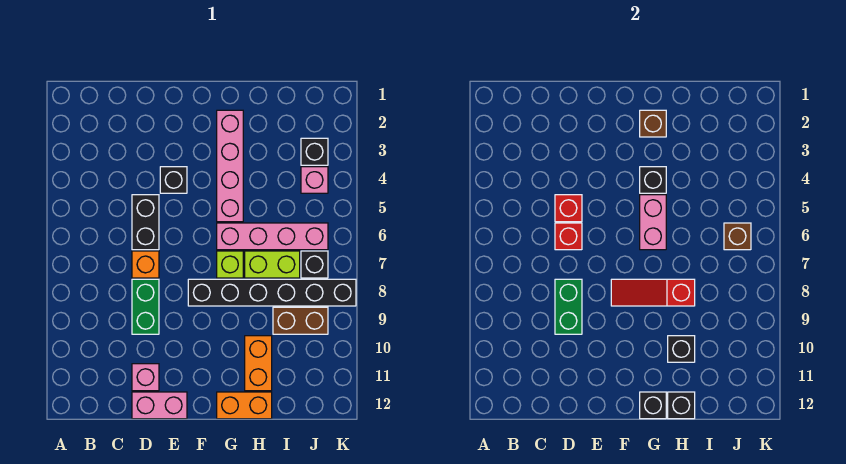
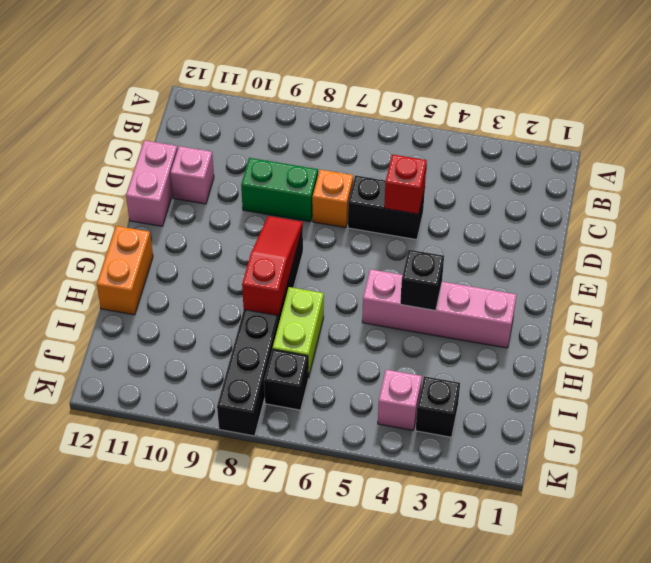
none -> black 1x1 brick [160,167,187,193]
none -> pink 1x4 brick [217,223,328,250]
none -> lime 1x1 brick [217,251,243,278]

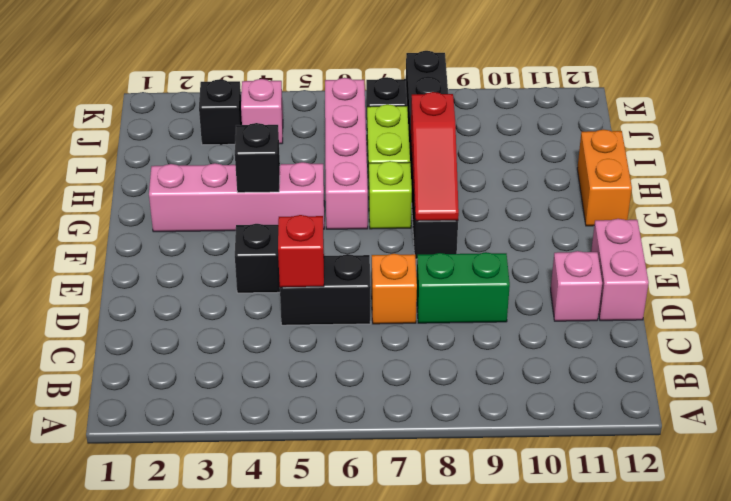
none -> orange 1x2 brick [245,336,272,391]
none -> brown 1x2 brick [273,307,328,334]
none -> red 1x1 brick [555,223,582,250]

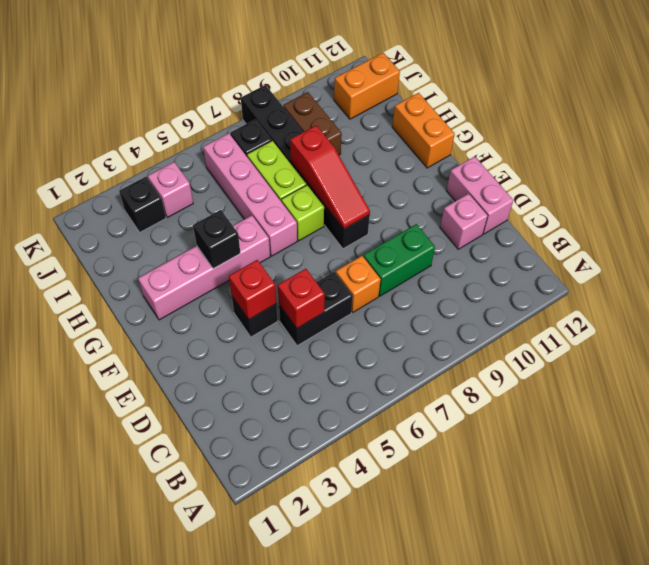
red 1x1 brick [229,260,276,319] -> red 1x1 brick moved to [555,223,582,250]
orange 1x2 brick [334,53,400,119] -> orange 1x2 brick moved to [245,336,272,391]
none -> green 1x2 brick [555,279,582,334]
none -> brown 1x1 brick [640,110,666,137]
none -> pink 1x2 brick [640,195,666,250]

